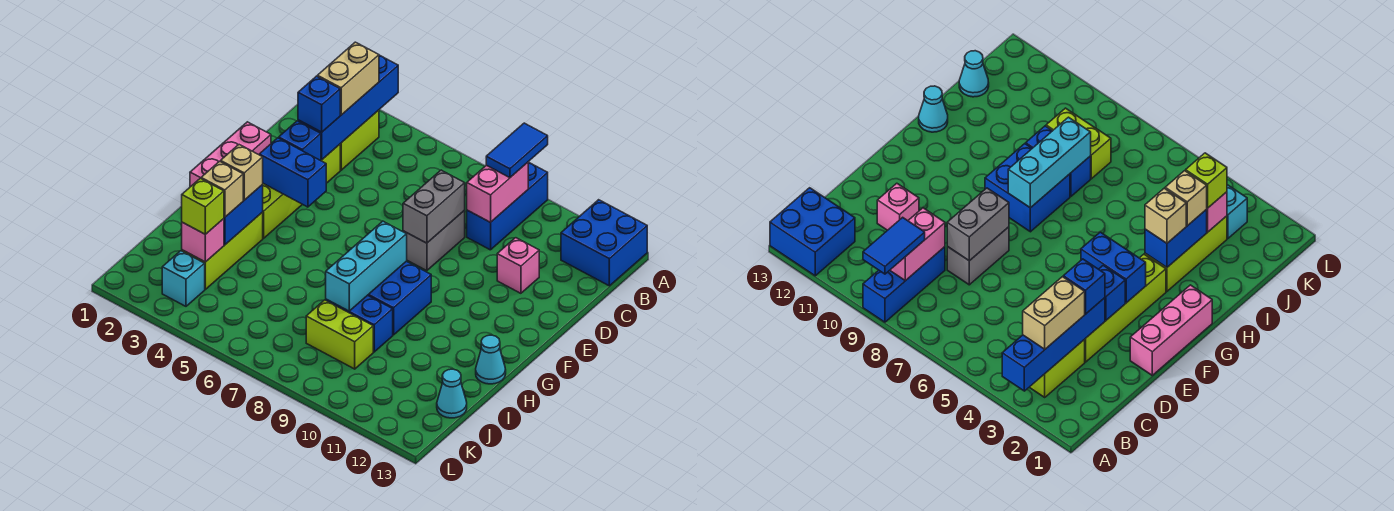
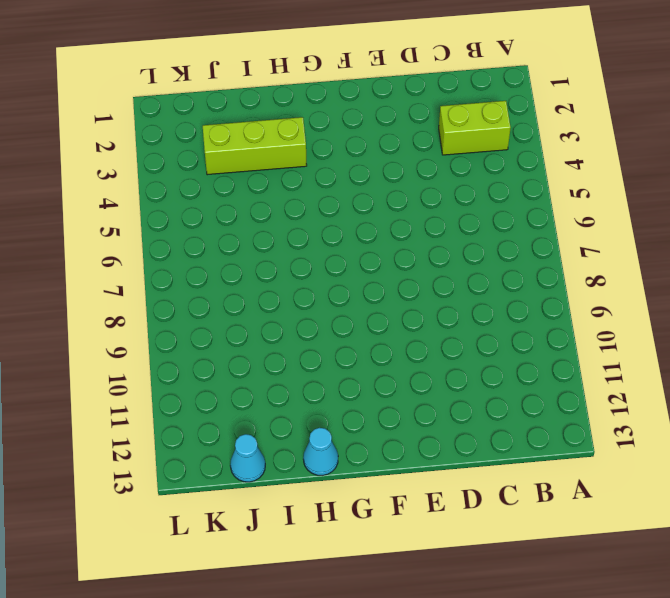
none -> blue 1x3 brick [467,162,548,250]
none -> blue 2x2 brick [561,200,647,286]
none -> lime 1x4 brick [262,144,340,238]

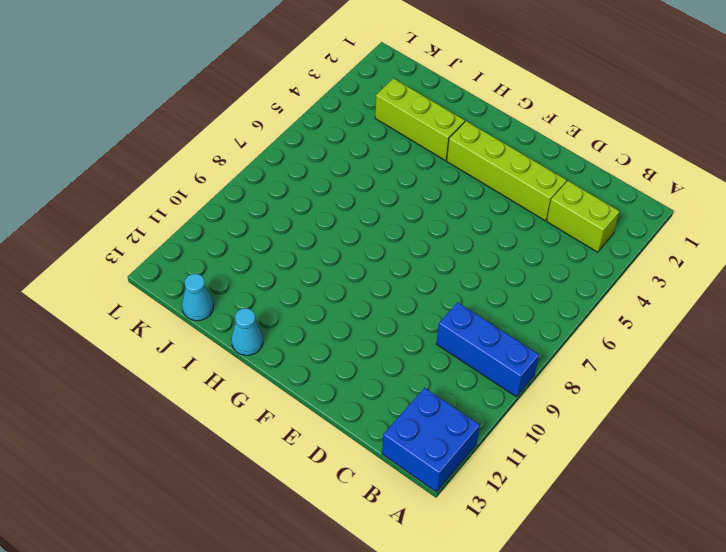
none -> grey 1x2 brick [403,210,465,271]
none -> pink 1x1 brick [497,238,539,293]
none -> pink 1x3 brick [190,122,271,187]

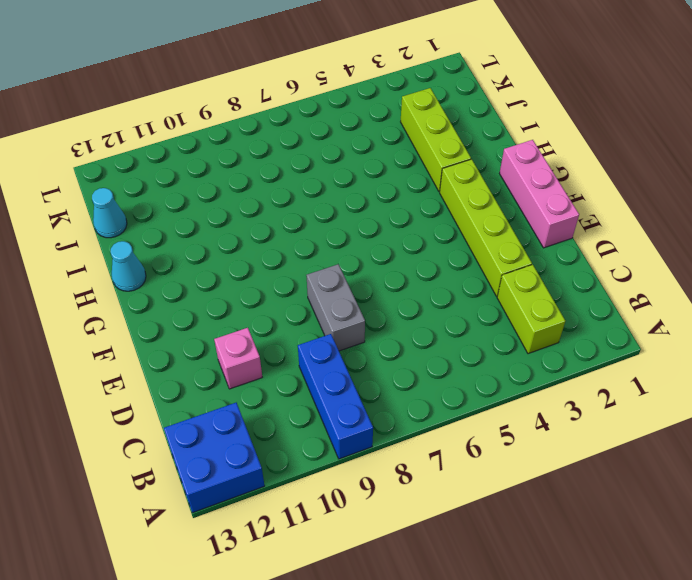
none -> blue 2x2 brick [368,261,431,335]
none -> blue 1x2 brick [326,295,393,352]
none -> lime 1x2 brick [306,300,373,369]

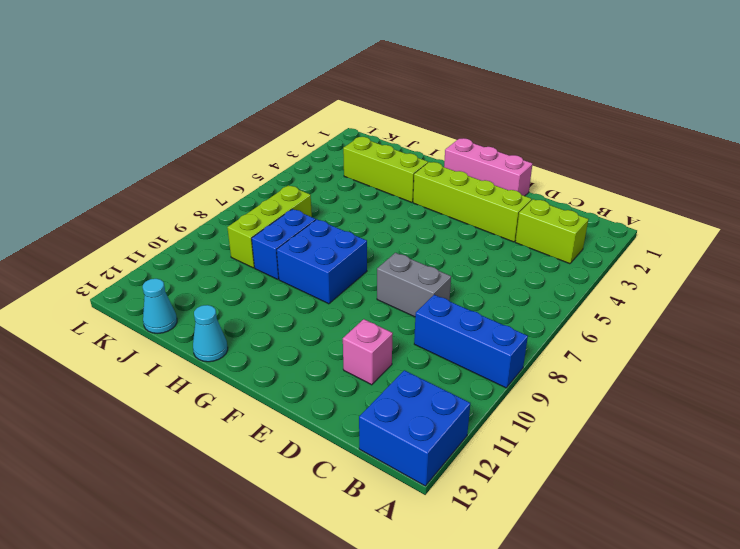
lime 1x3 brick [227,185,312,268] -> lime 1x2 brick [306,300,373,369]
none -> cyan 1x1 brick [162,251,205,306]
none -> blue 1x4 brick [298,55,398,160]
none -> pink 1x2 brick [467,162,528,222]

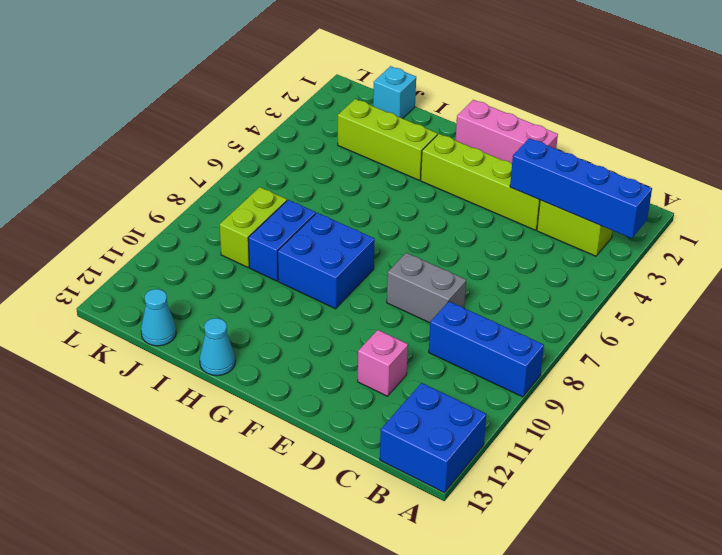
cyan 1x1 brick [373,66,416,119] -> cyan 1x1 brick moved to [162,251,205,306]
none -> pink 1x2 brick [467,162,528,222]
none -> grey 1x2 brick [403,170,465,243]
none -> blue 1x1 brick [279,121,321,161]

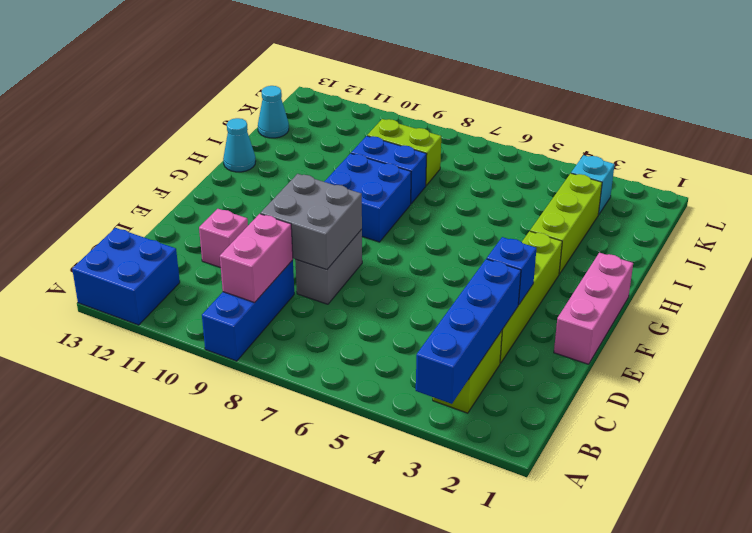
grey 2x2 brick [261,174,362,270] -> grey 1x2 brick [403,170,465,243]
none -> blue 1x2 brick [259,138,326,207]
none -> cyan 1x3 brick [326,221,407,311]
none -> blue 1x2 brick [224,185,263,245]

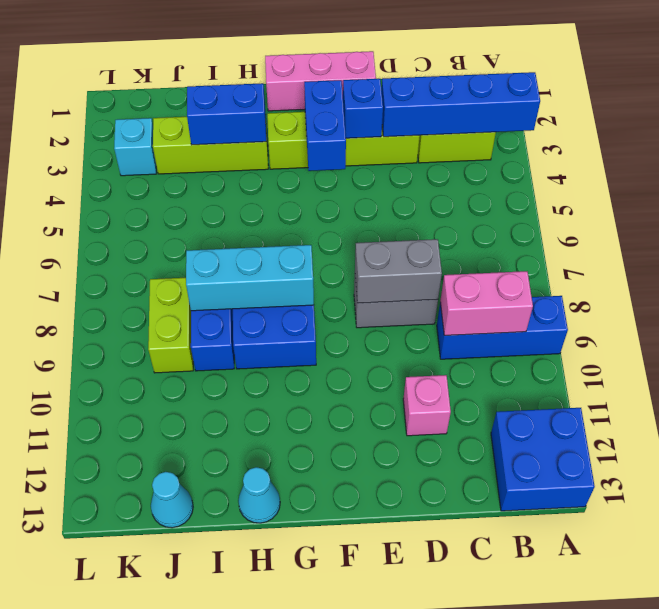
none -> pink 1x1 brick [182,219,224,262]
none -> blue 1x2 tile [486,123,548,178]
none -> tan 1x2 brick [317,42,379,115]

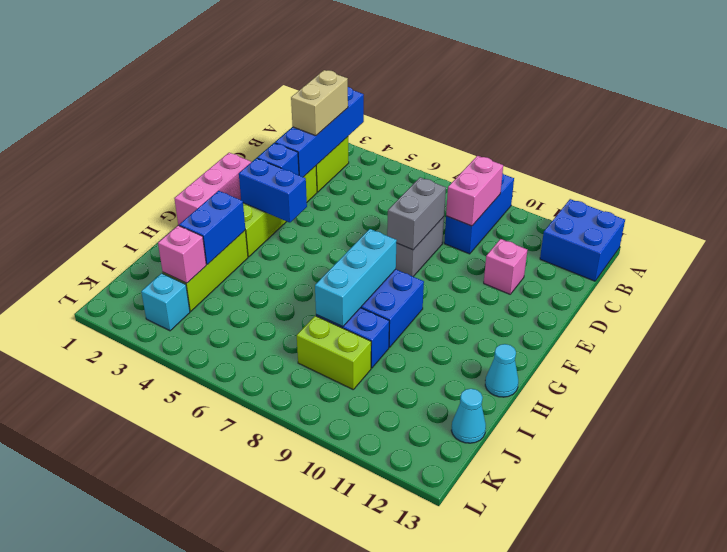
none -> blue 1x2 tile [486,123,548,178]
none -> blue 1x1 brick [298,76,340,132]
none -> tan 1x1 brick [221,145,263,200]

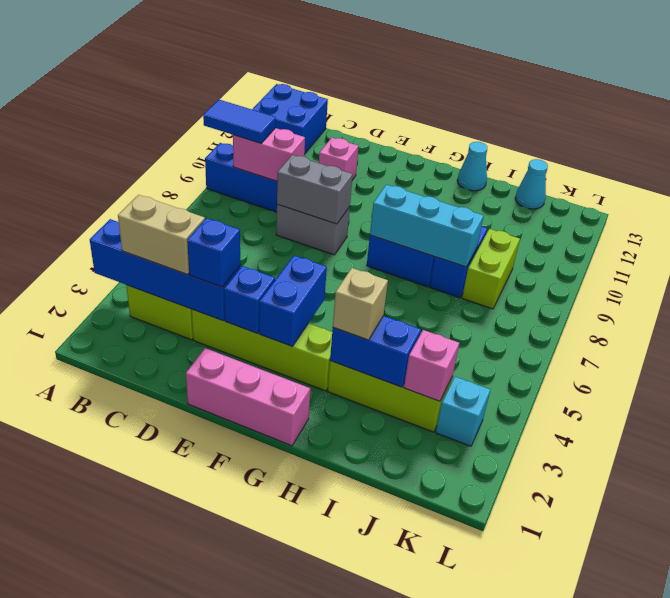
none -> tan 1x1 brick [201,161,243,217]
none -> lime 1x1 brick [182,178,224,234]

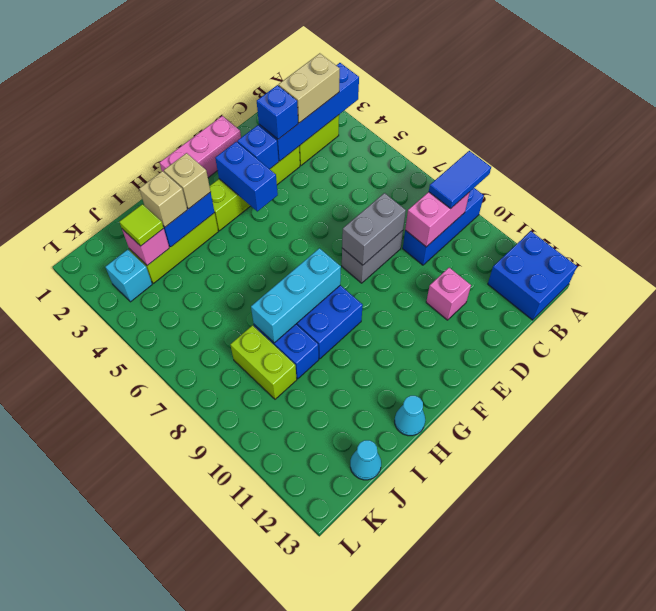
lime 1x1 tile [119,204,164,246] -> lime 1x1 brick [182,178,224,234]

